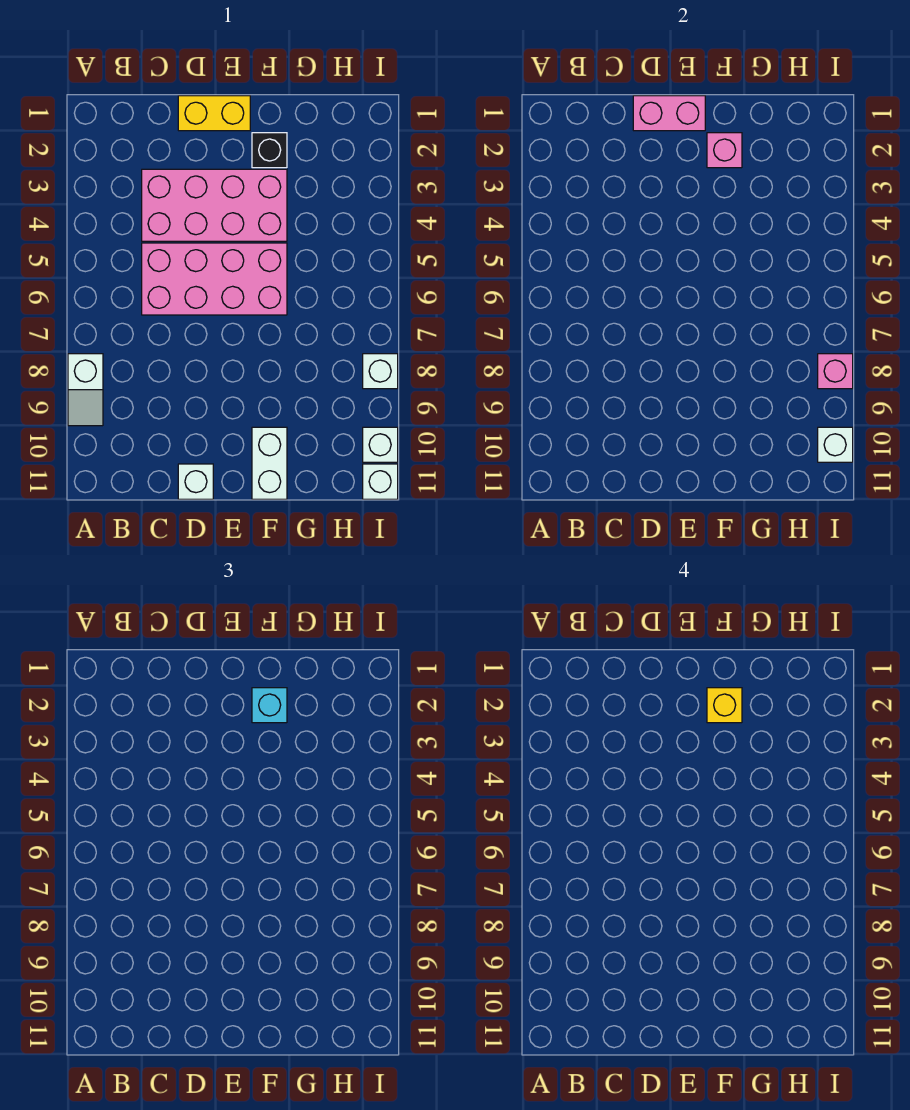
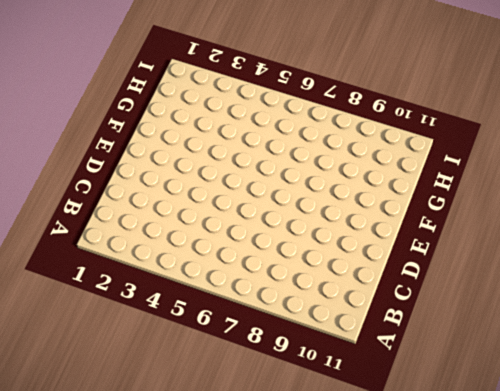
none -> white 1x2 slope [68,354,103,426]
none -> pink 2x4 brick [142,169,287,241]
none -> pink 2x4 brick [142,243,287,315]

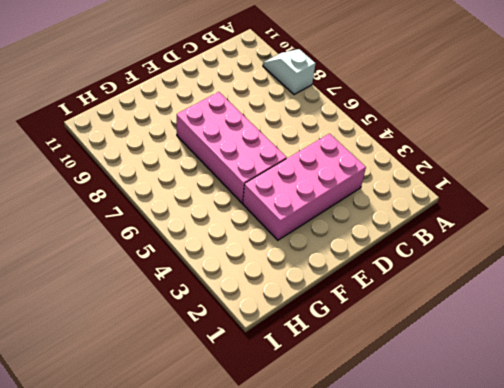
pink 2x4 brick [177,92,287,203] -> pink 2x4 brick turned to [142,243,287,315]
none -> yellow 1x2 brick [178,96,250,131]
none -> white 1x1 brick [178,464,213,499]
none -> black 1x1 brick [252,133,287,168]

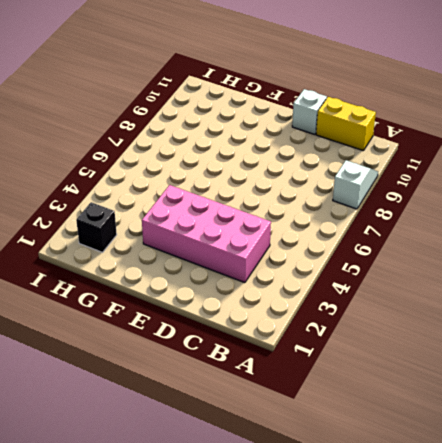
yellow 1x2 brick [316,97,376,151] -> yellow 1x2 brick moved to [178,96,250,131]
black 1x1 brick [76,202,117,252] -> black 1x1 brick moved to [252,133,287,168]
none -> pink 2x4 brick [142,243,287,315]
none -> white 1x2 brick [252,427,287,499]
none -> white 1x1 brick [363,354,398,389]

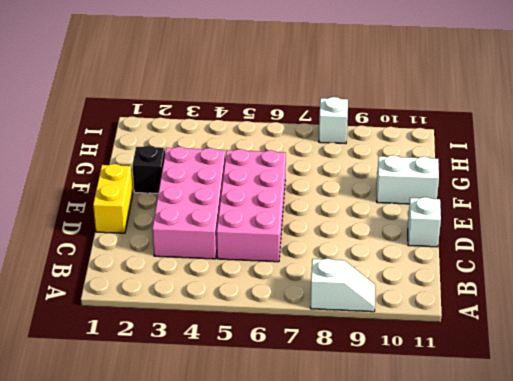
none -> white 1x1 brick [363,427,398,462]
none -> white 1x1 brick [363,464,398,499]
none -> pink 1x2 brick [633,96,705,131]

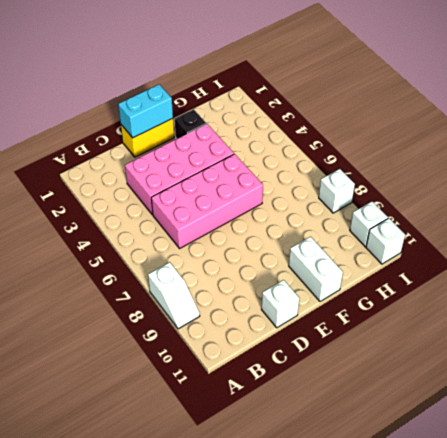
cyan 1x2 brick [118,84,173,138] -> pink 1x2 brick [633,96,705,131]
none -> pink 1x1 brick [707,133,742,168]
none -> pink 1x1 brick [818,354,853,389]
none -> white 1x1 brick [818,427,853,462]

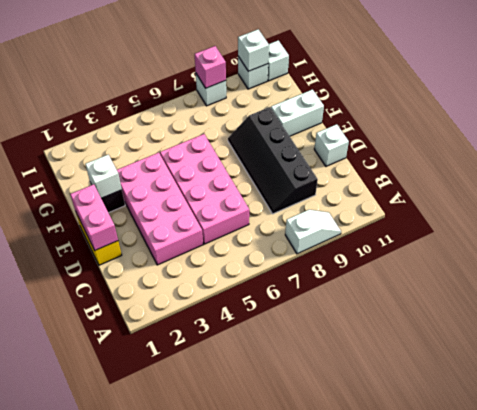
black 2x4 slope [228,107,318,214] -> none
white 1x1 brick [85,155,122,198] -> pink 1x1 brick [707,133,742,168]
none -> cyan 1x1 brick [252,688,287,723]
none -> yellow 1x1 brick [707,688,742,723]

